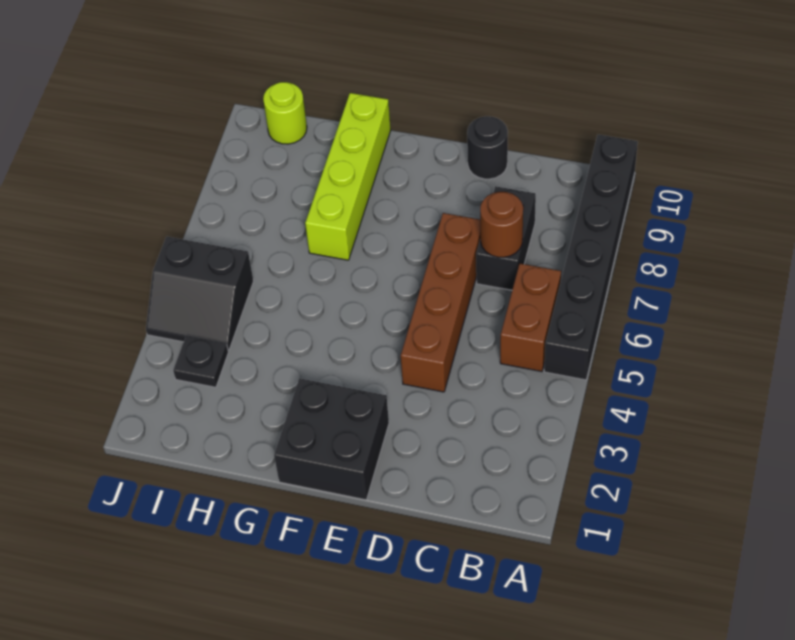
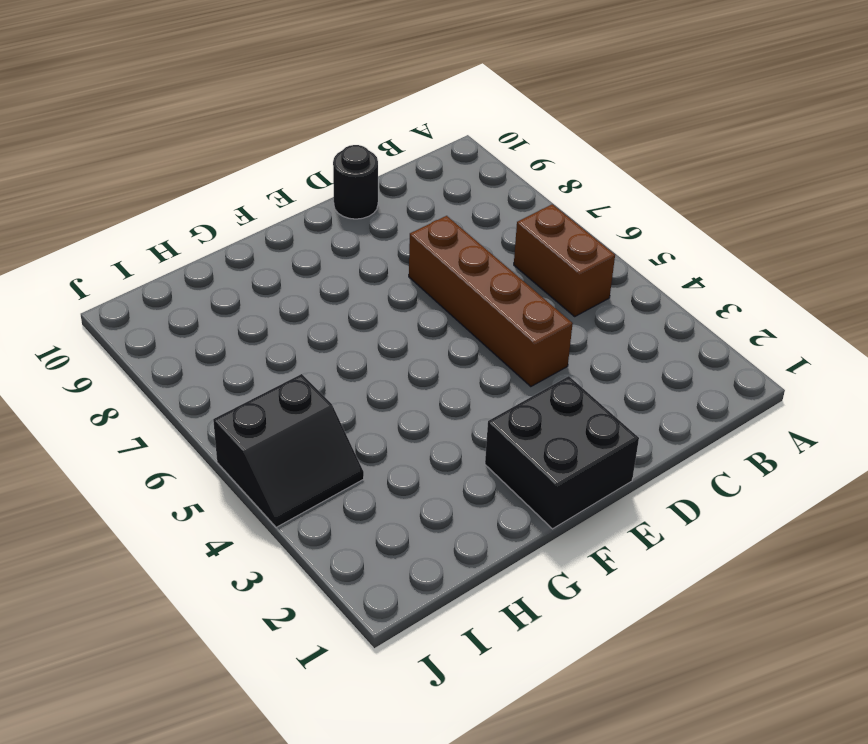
none -> black 1x6 brick [544,134,638,380]
none -> black 1x2 brick [476,186,536,290]

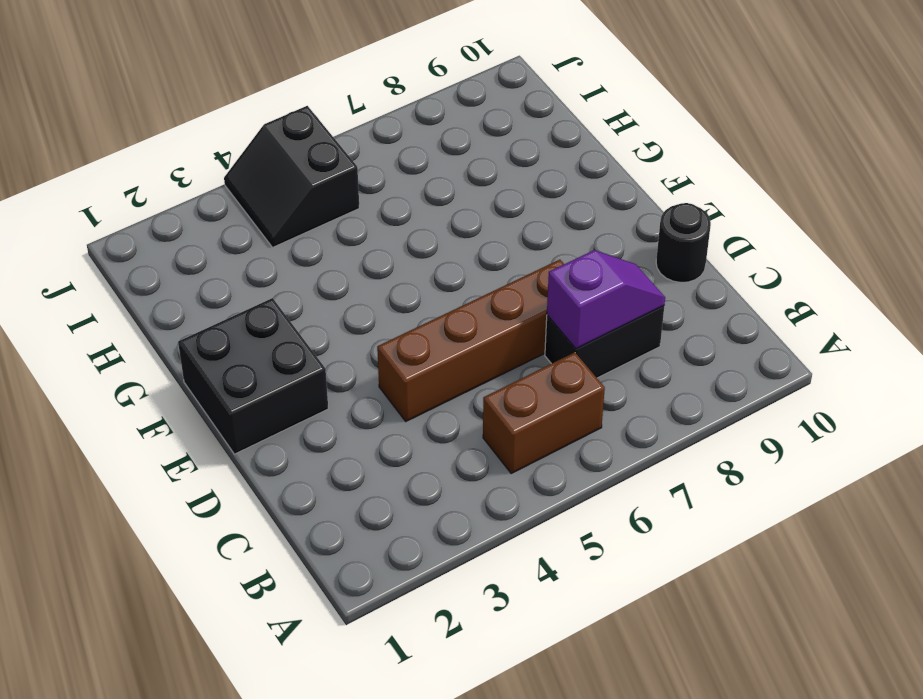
purple 1x2 slope [547,250,665,349] -> brown 1x1 round brick [480,192,523,257]
none -> black 1x6 brick [544,134,638,380]
none -> lime 1x4 brick [305,93,391,260]

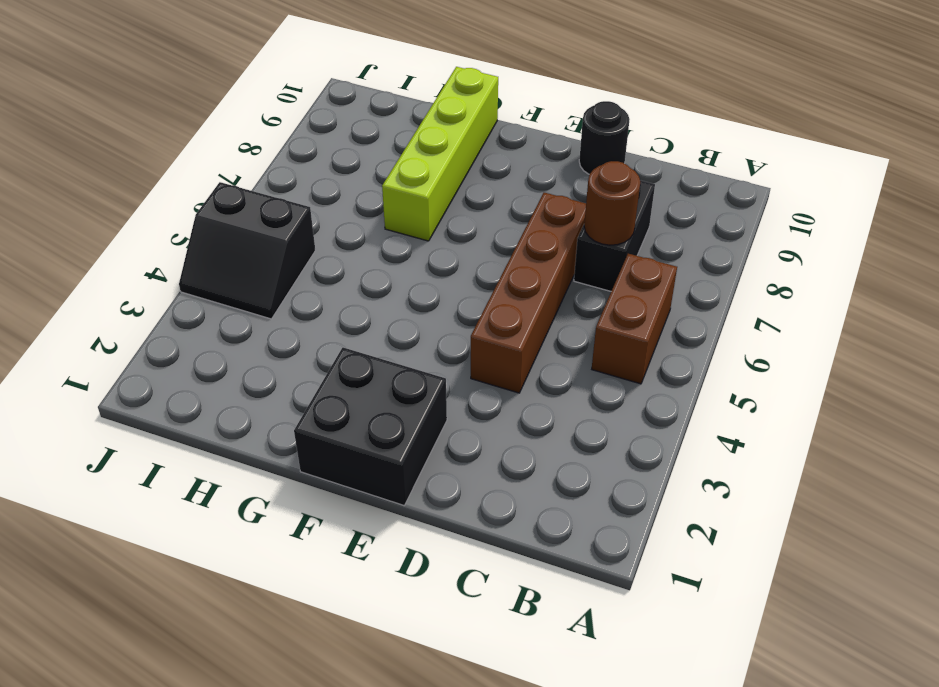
none -> black 1x6 brick [544,134,638,380]
none -> black 1x1 plate [173,335,228,387]

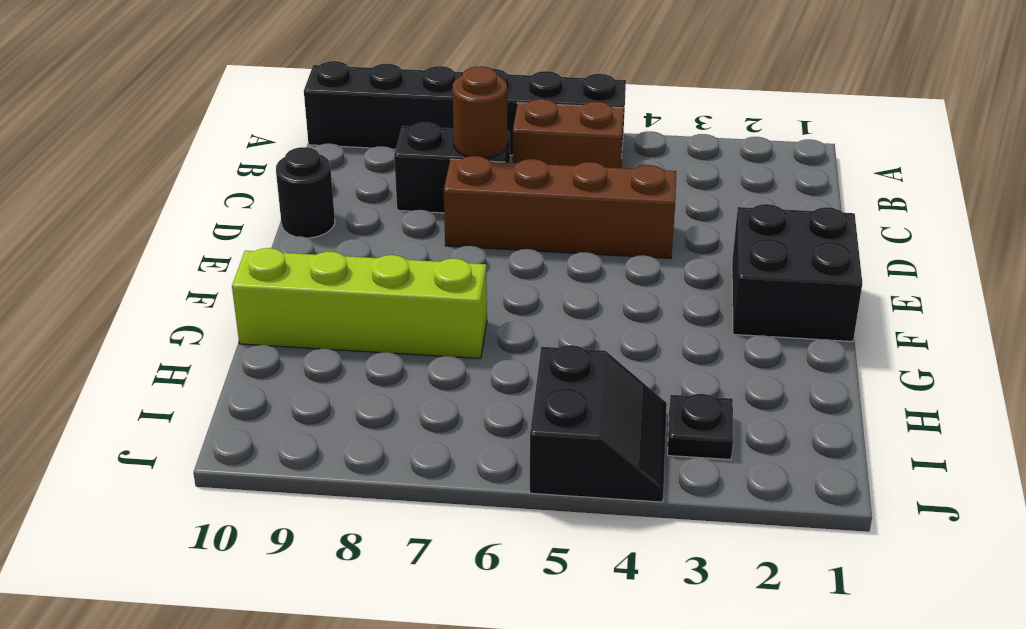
none -> lime 1x1 round brick [263,82,307,144]

